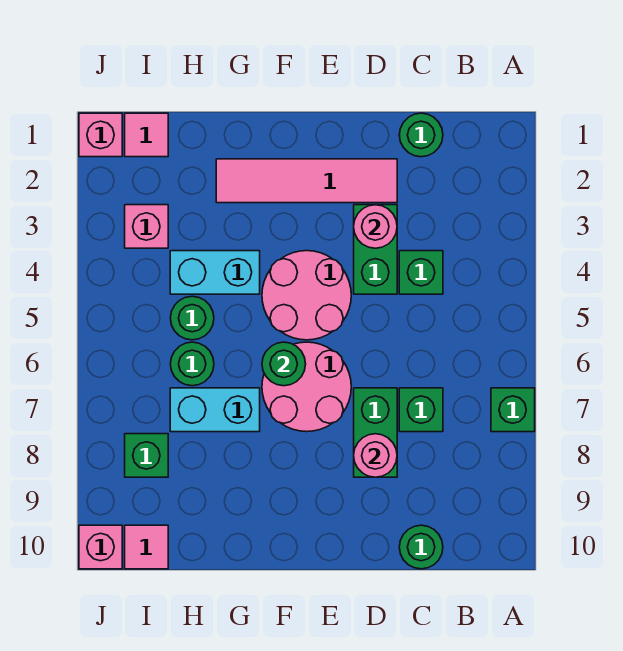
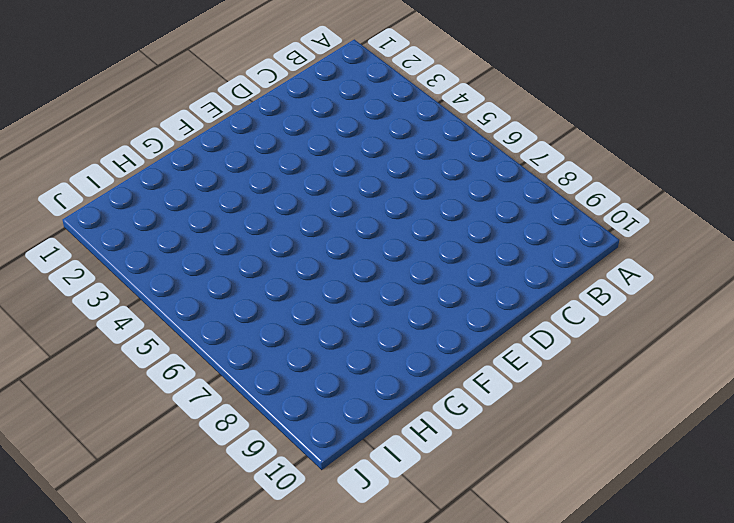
none -> green 1x1 brick [491,388,535,432]
none -> green 1x1 round brick [399,113,443,157]
none -> green 1x1 brick [399,251,443,294]

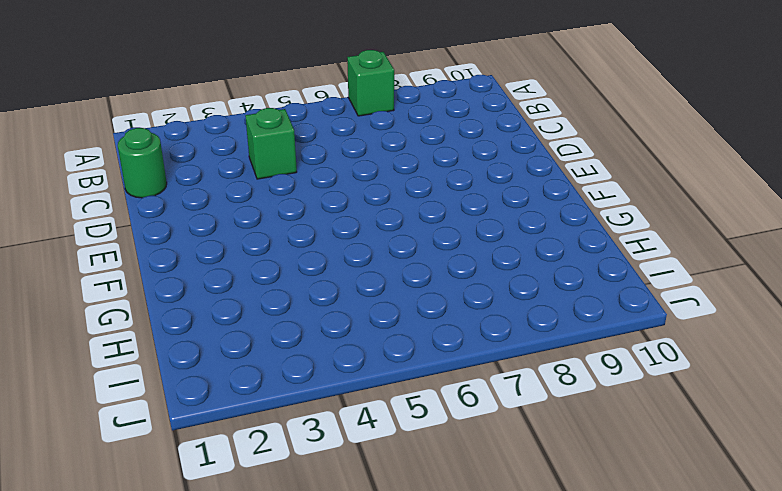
none -> green 1x1 brick [399,388,443,432]
none -> green 1x1 round brick [399,525,443,569]
none -> pink 1x4 tile [216,159,397,203]

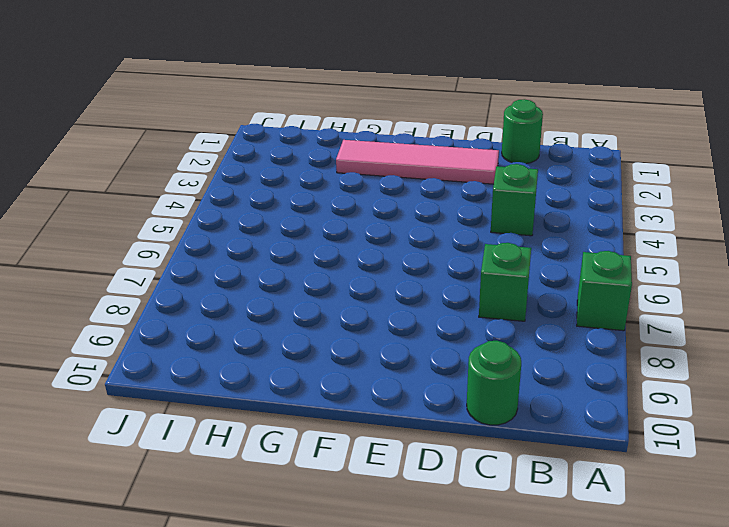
none -> green 1x2 brick [354,205,397,294]
none -> green 1x2 brick [354,388,397,477]
none -> pink 2x2 round brick [262,251,351,340]

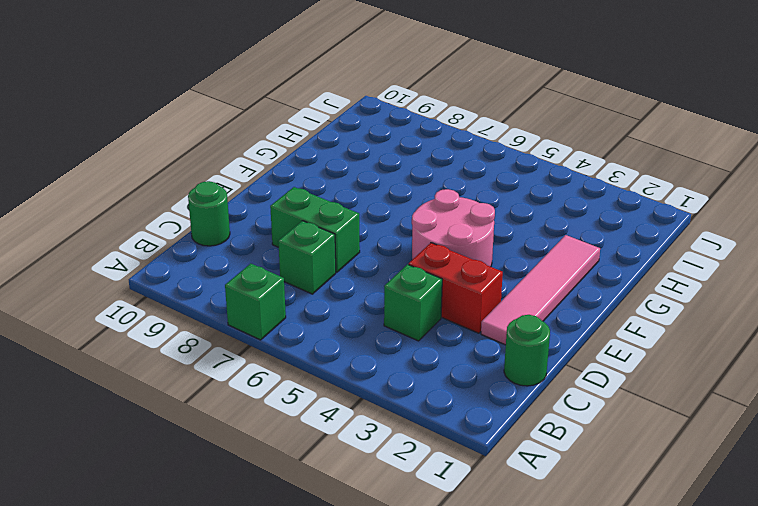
red 1x2 brick [409,243,503,333] -> green 1x2 brick [354,205,397,294]
none -> pink 2x2 round brick [262,342,351,432]
none -> cyan 1x2 brick [170,251,260,294]
none -> cyan 1x2 brick [170,388,260,432]

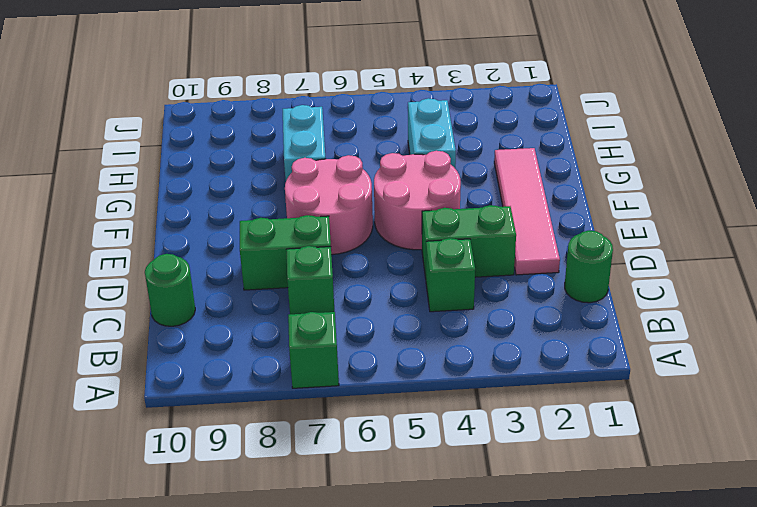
none -> green 1x1 round brick [170,296,214,340]
none -> green 1x1 round brick [171,342,214,386]
none -> pink 1x1 tile [125,113,168,157]

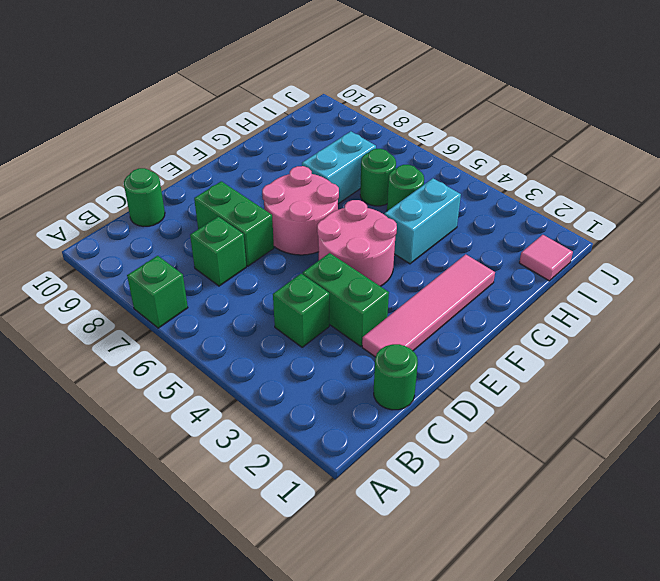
none -> pink 1x1 brick [125,205,168,248]
none -> green 1x1 brick [125,434,168,477]
none -> pink 1x1 tile [125,525,168,569]

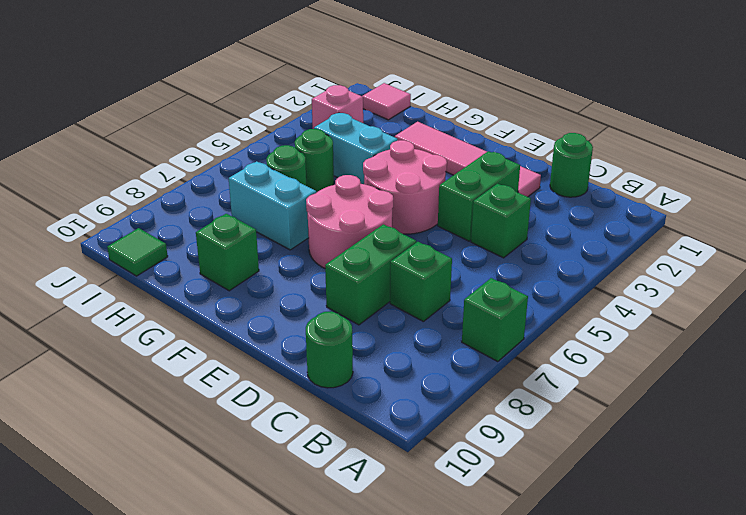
green 1x1 brick [196,214,259,291] -> green 1x1 brick moved to [125,434,168,477]
green 1x1 tile [107,228,168,276] -> pink 1x1 tile [125,525,168,569]
none -> pink 1x1 brick [79,113,122,157]
none -> pink 1x1 brick [79,525,122,569]
none -> pink 1x1 round brick [354,205,397,248]

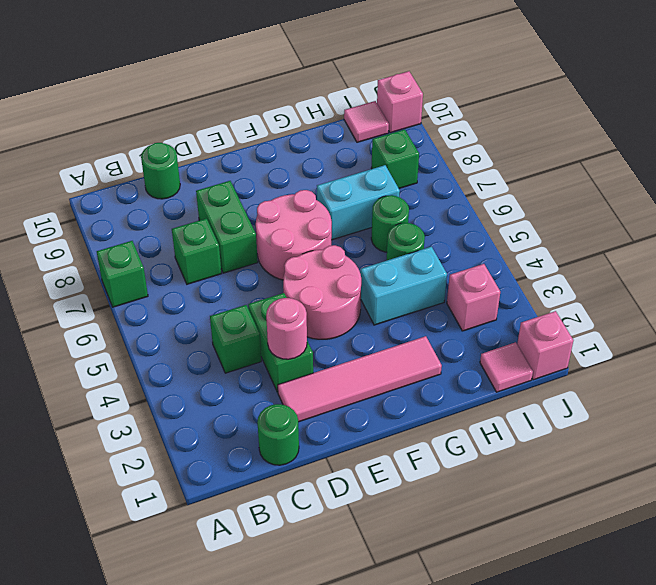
none -> pink 1x1 round brick [354,434,397,477]
none -> green 1x1 round brick [262,342,306,386]

